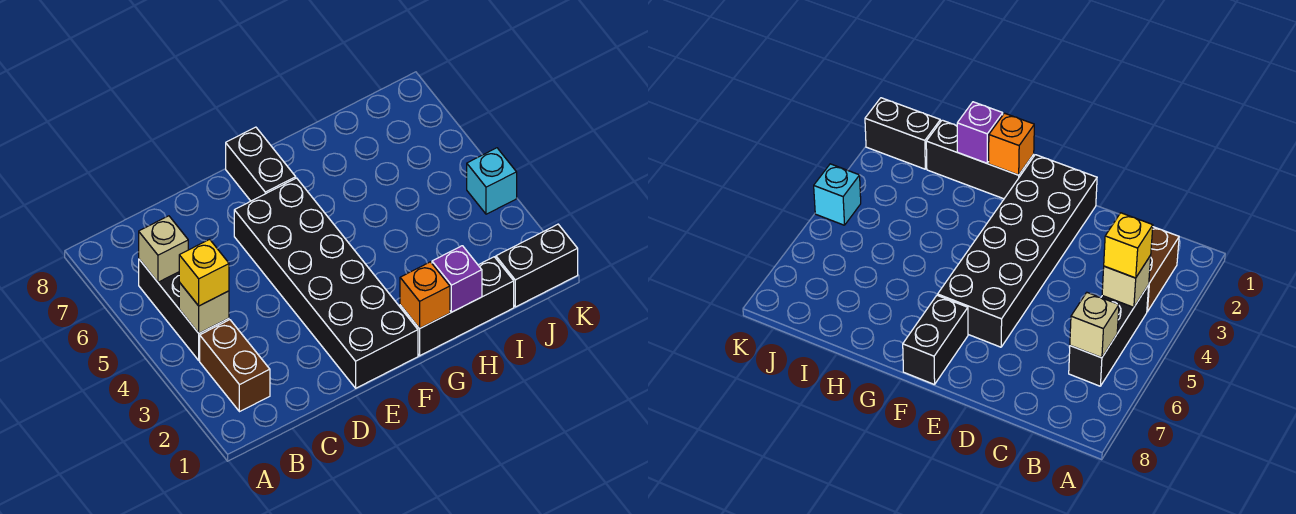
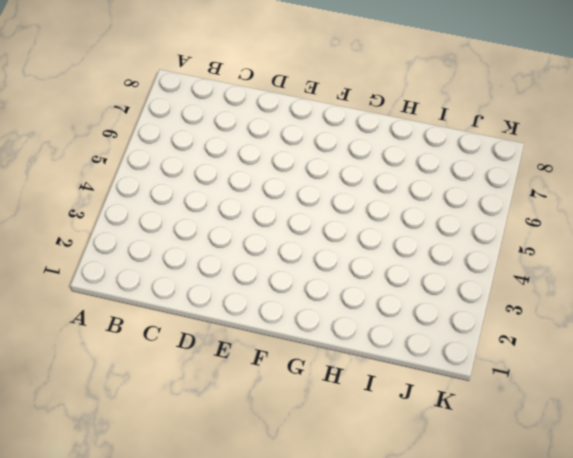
none -> brown 1x2 brick [200,320,270,412]
none -> black 1x3 brick [139,259,229,360]
none -> black 2x6 brick [234,178,418,388]

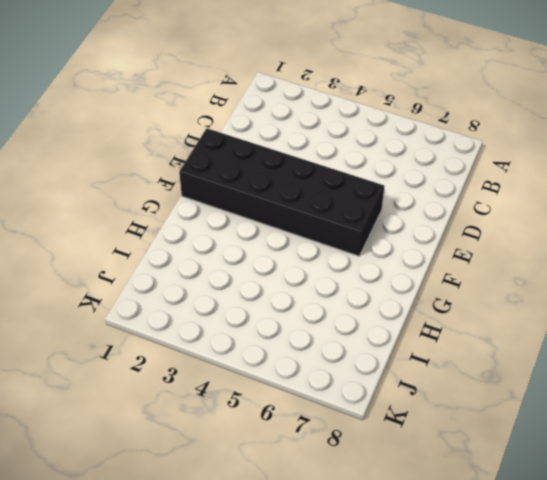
none -> brown 1x2 brick [200,320,270,412]
none -> black 1x3 brick [139,259,229,360]
none -> black 1x2 brick [226,127,296,201]

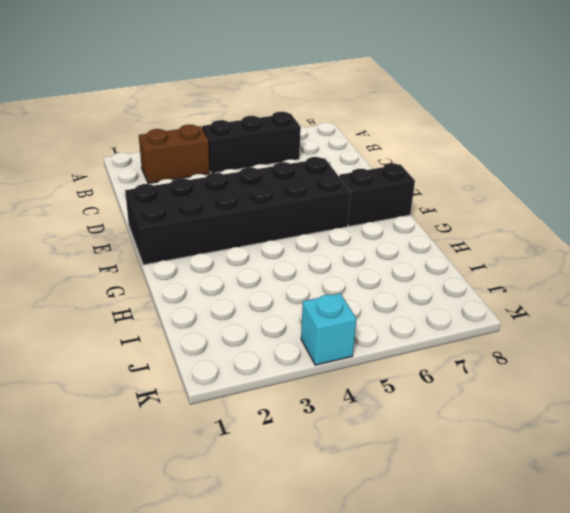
none -> black 1x3 brick [400,257,514,356]
none -> black 1x2 brick [496,224,578,307]
none -> tan 1x1 brick [179,282,229,333]

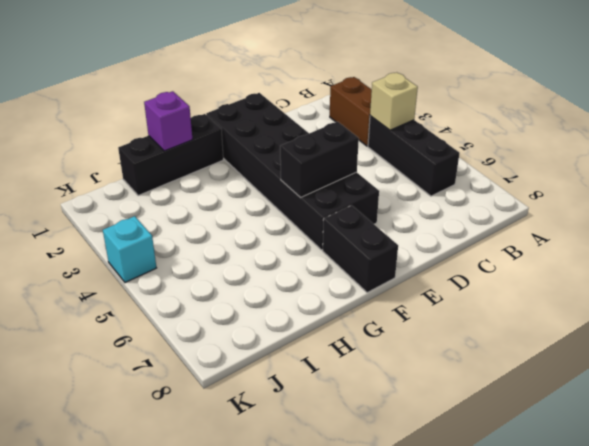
black 1x2 brick [280,122,359,198] -> black 1x2 brick moved to [496,224,578,307]
none -> tan 1x1 brick [139,216,188,282]
none -> orange 1x1 brick [400,262,450,329]
none -> yellow 1x1 brick [179,239,229,306]

